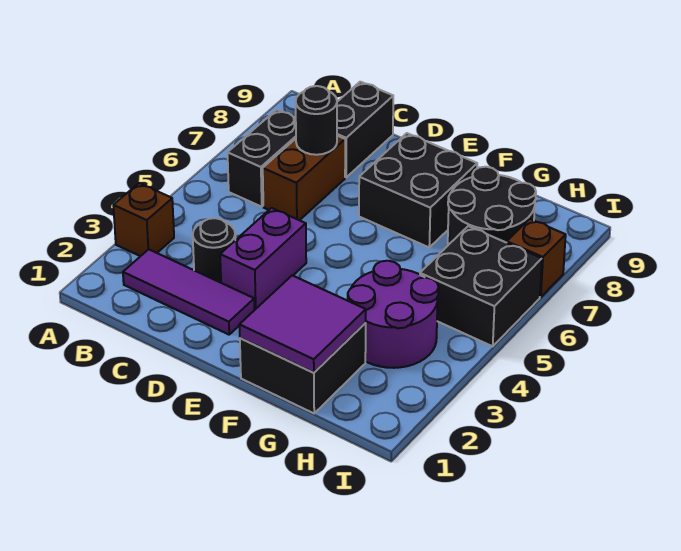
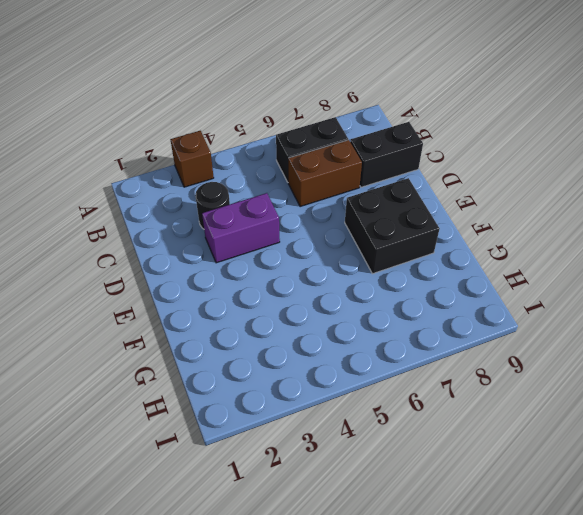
none -> purple 1x3 tile [123,249,255,335]
none -> black 2x2 brick [240,323,366,413]
none -> purple 2x2 round brick [348,261,439,368]

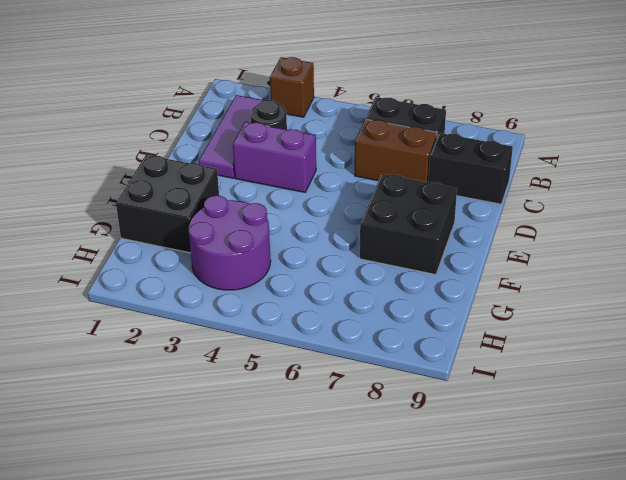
none -> black 2x2 round brick [448,167,536,245]
none -> black 2x2 brick [420,226,542,346]
none -> brown 1x1 brick [507,219,566,297]

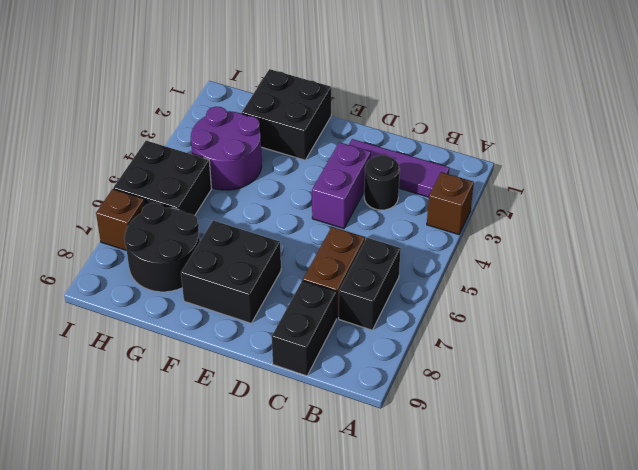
none -> black 1x1 round brick [296,86,337,155]
none -> purple 2x2 tile [239,275,366,373]

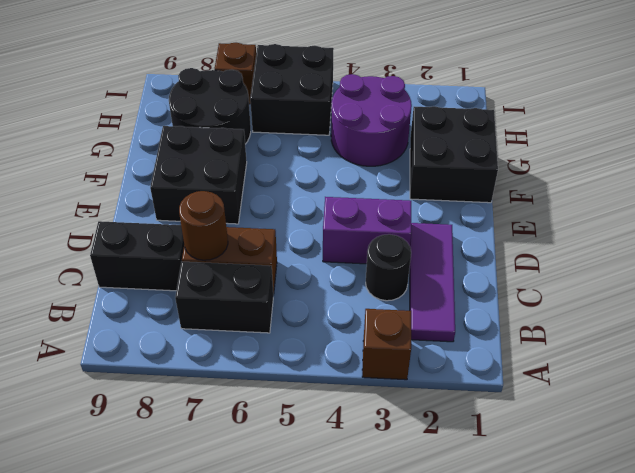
brown 1x1 round brick [179,191,228,260] -> black 1x1 round brick [296,86,337,155]
none -> purple 2x2 tile [239,275,366,373]

